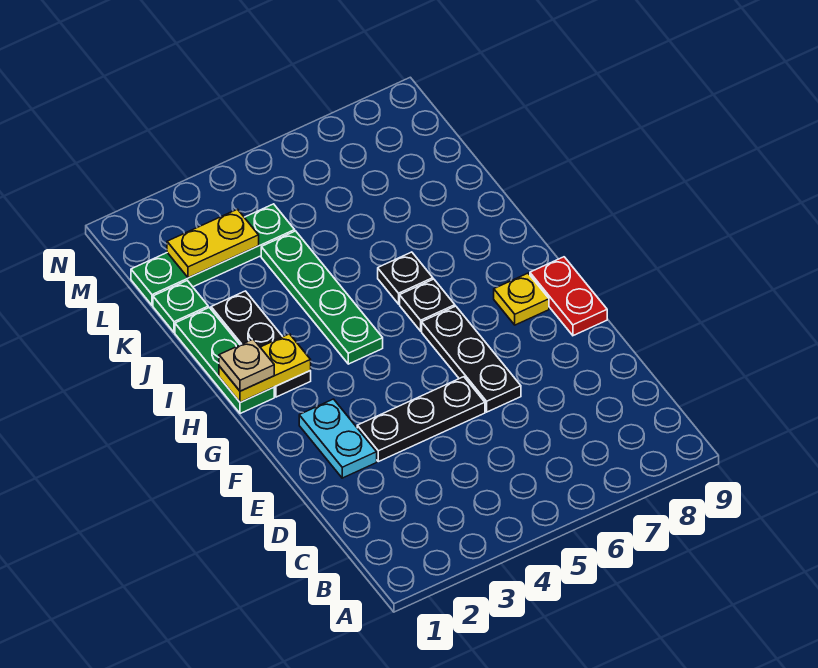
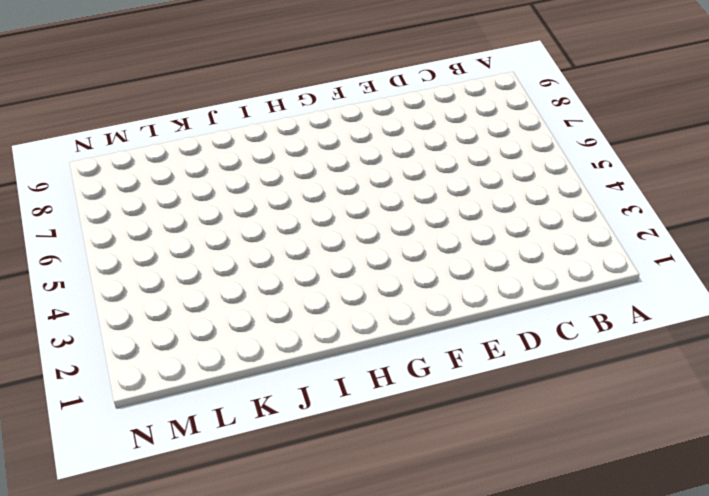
none -> cyan 1x2 plate [299,399,377,478]
none -> black 1x3 plate [357,377,485,462]
none -> black 1x3 plate [422,306,521,412]

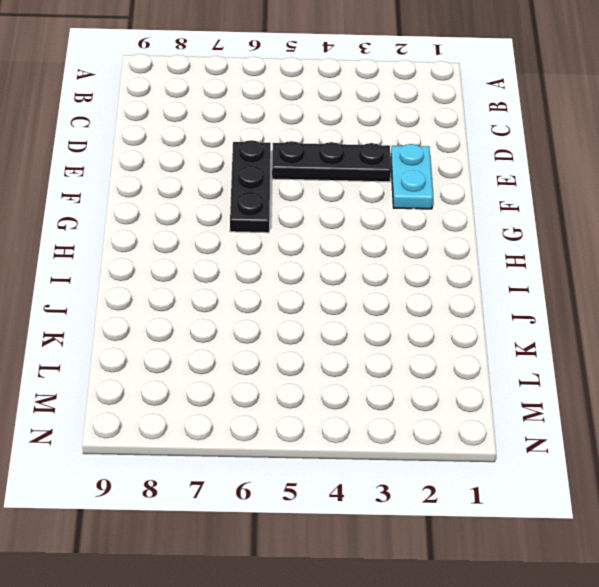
none -> red 1x2 plate [530,257,607,336]
none -> yellow 1x1 plate [494,273,549,325]
none -> green 1x3 plate [175,308,274,414]

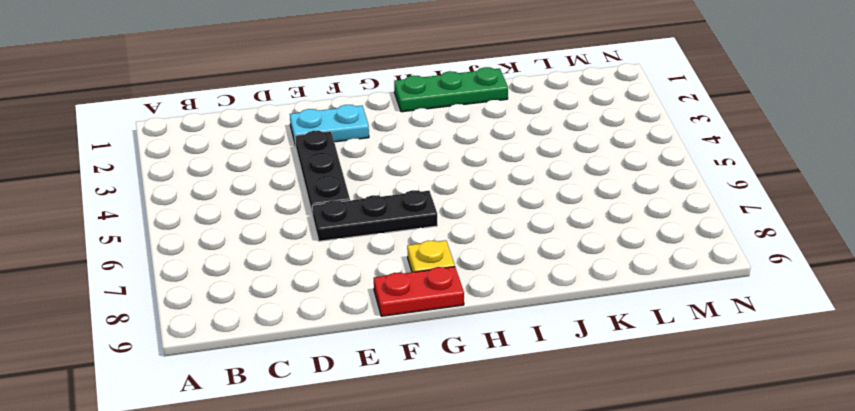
none -> black 1x3 plate [211,291,311,397]
none -> green 1x4 plate [261,231,383,364]
none -> black 1x1 plate [400,279,455,331]

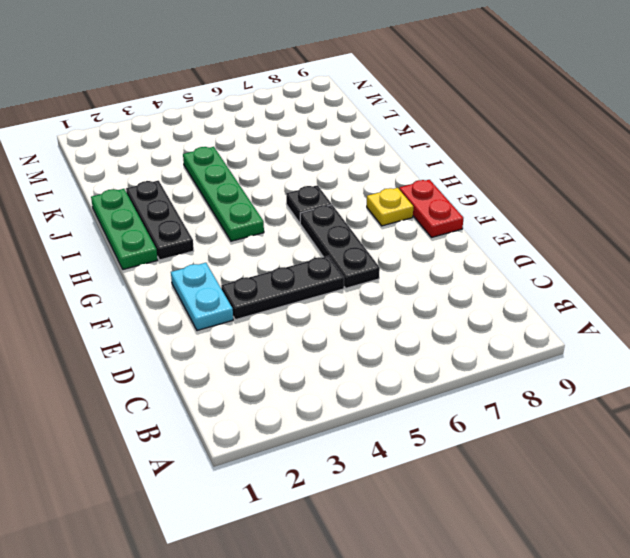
none -> black 1x1 plate [378,252,433,304]
none -> green 1x1 plate [153,281,208,332]
none -> green 1x4 plate [131,204,295,305]

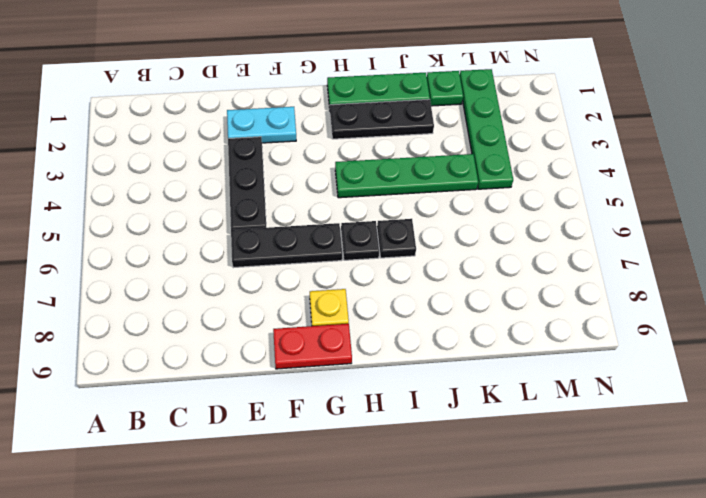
none -> yellow 1x2 plate [219,334,311,402]
none -> yellow 1x2 plate [167,209,259,278]
none -> tan 1x1 plate [219,339,274,391]

